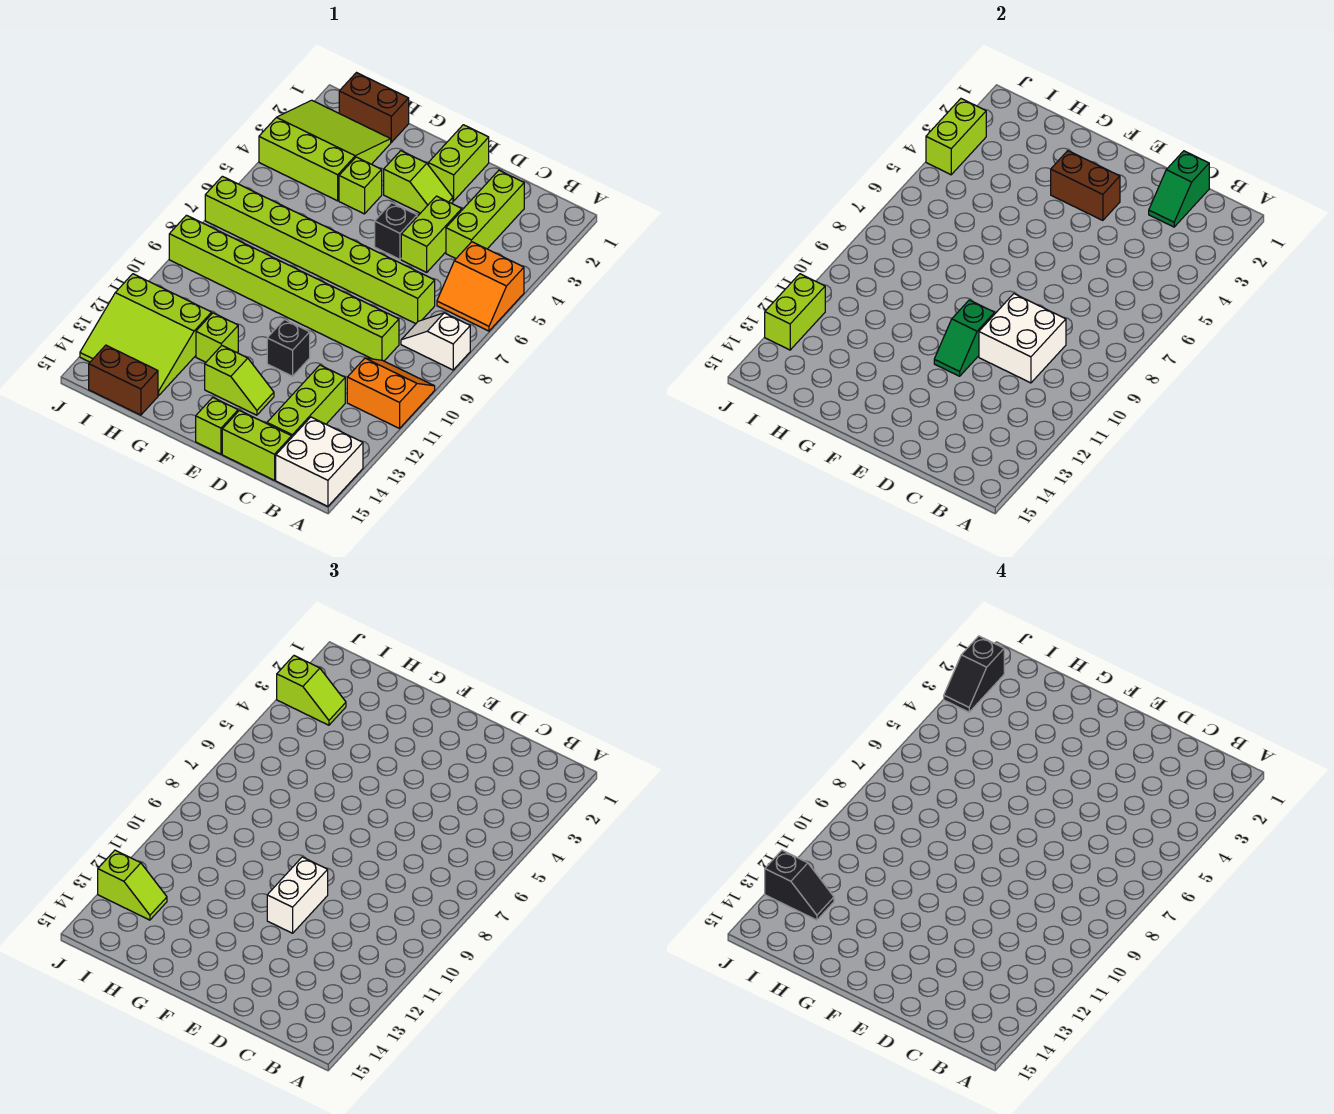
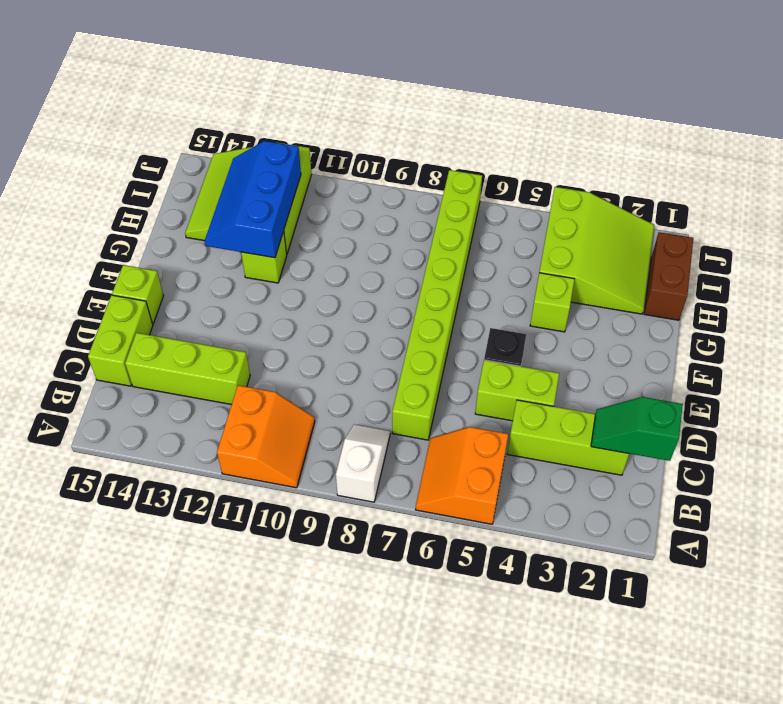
blue 2x3 slope [204,141,301,258] -> none
none -> white 2x2 brick [276,417,363,506]
none -> lime 1x8 brick [169,215,399,361]
none -> lime 1x2 brick [428,125,489,201]
none -> lime 1x2 slope [384,151,453,213]

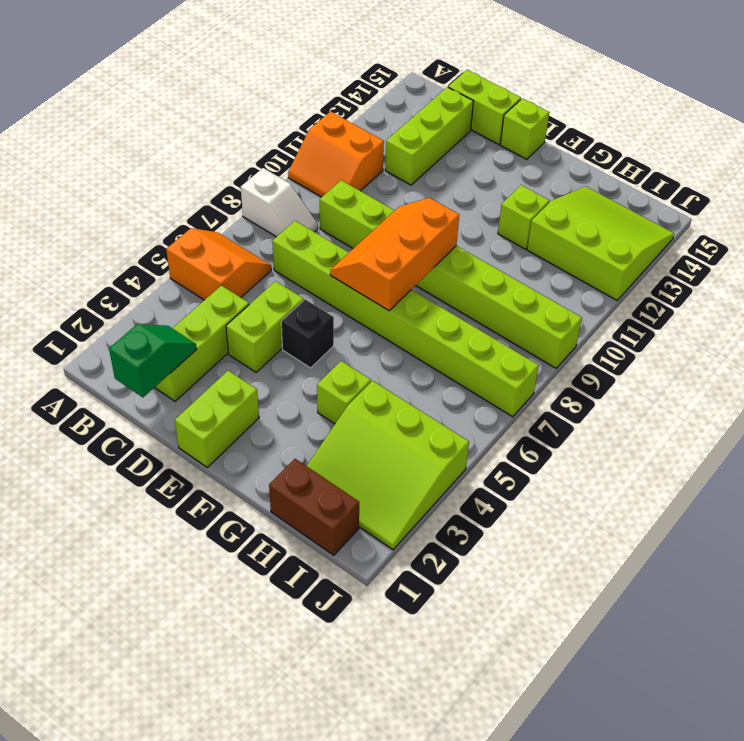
orange 2x3 slope [330,198,459,311] -> none
none -> white 2x2 brick [276,417,363,506]
none -> lime 1x2 slope [384,151,453,213]
none -> black 1x1 brick [267,319,310,376]
none -> lime 1x2 slope [205,346,274,415]

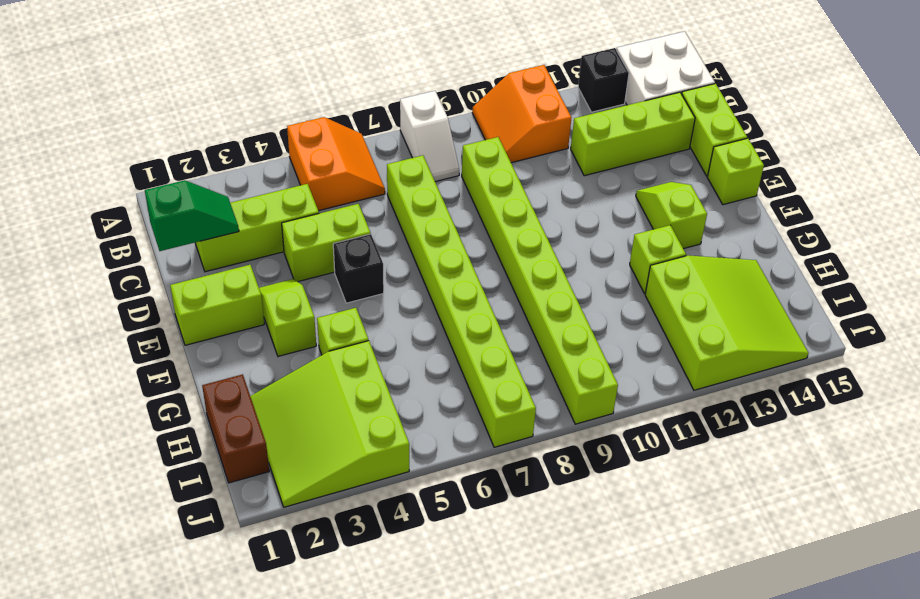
black 1x1 brick [578,48,629,112] -> black 1x1 brick moved to [267,319,310,376]
none -> brown 1x2 brick [89,345,158,415]
none -> white 2x2 brick [979,294,1066,383]
none -> brown 1x2 brick [1051,151,1120,220]
none -> green 1x2 slope [934,300,995,376]

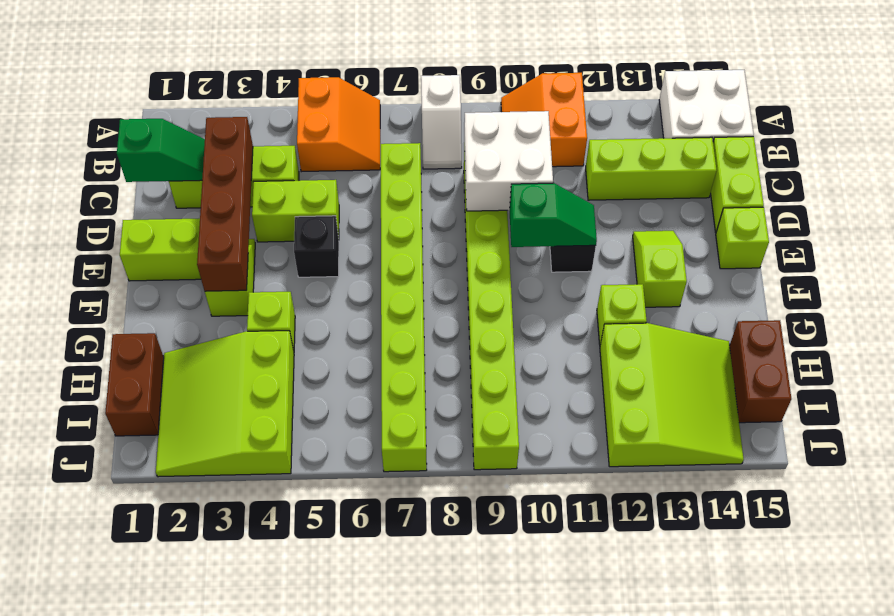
brown 1x4 brick [197,117,253,291] -> brown 1x2 brick [1051,151,1120,220]
none -> lime 1x2 brick [926,99,986,175]
none -> lime 1x2 brick [765,274,825,350]
none -> white 1x2 brick [267,857,328,933]
none -> lime 1x2 slope [277,656,346,725]

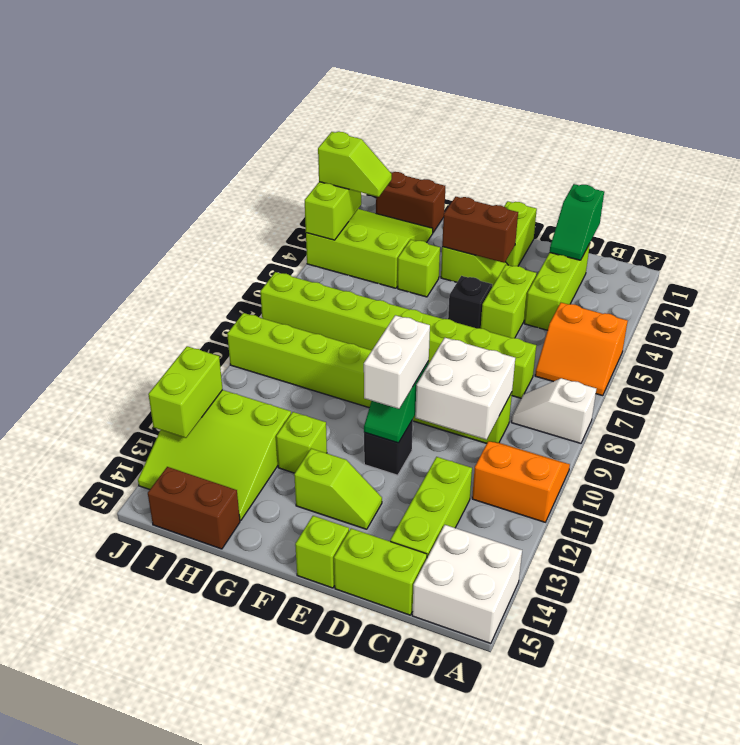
none -> lime 1x2 slope [98,850,167,920]
none -> black 1x2 slope [765,850,834,920]
none -> black 1x2 slope [944,636,1004,712]

